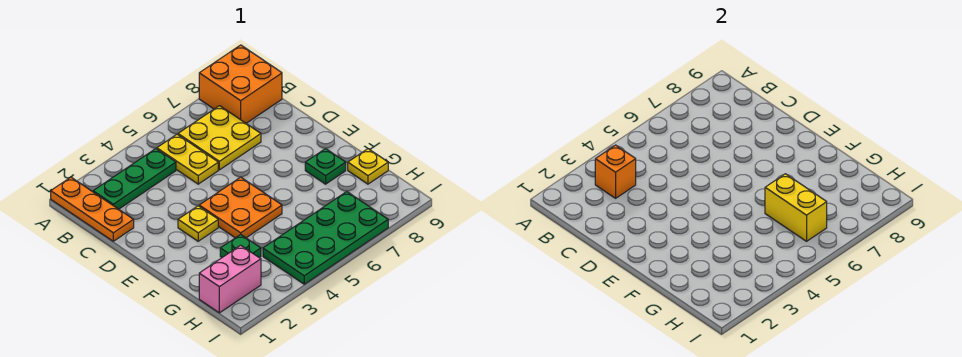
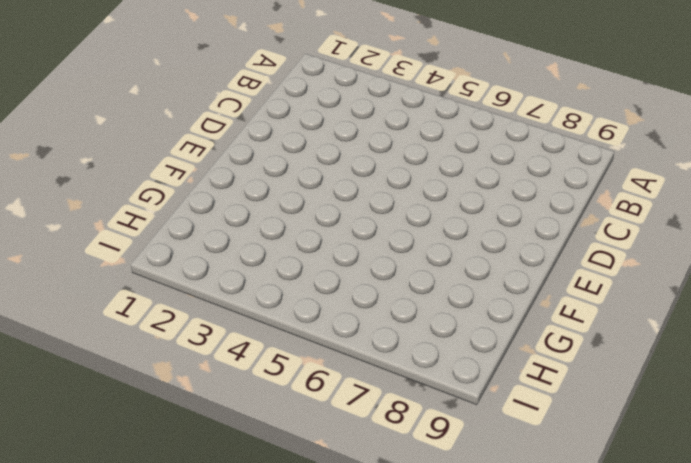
none -> orange 1x3 plate [51,177,134,241]
none -> orange 2x2 brick [199,45,282,123]
none -> green 1x3 plate [93,149,176,209]

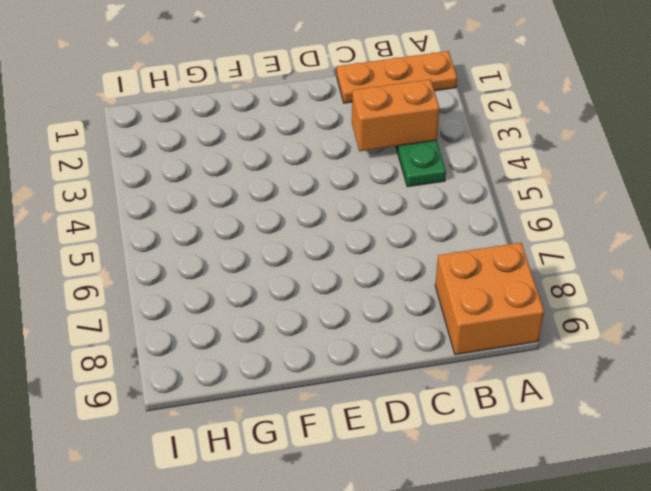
orange 1x2 brick [352,79,439,151] -> orange 1x1 brick [595,145,636,198]
none -> yellow 1x2 plate [157,134,218,184]
none -> yellow 2x2 plate [178,106,261,170]
none -> yellow 1x1 plate [178,206,218,241]

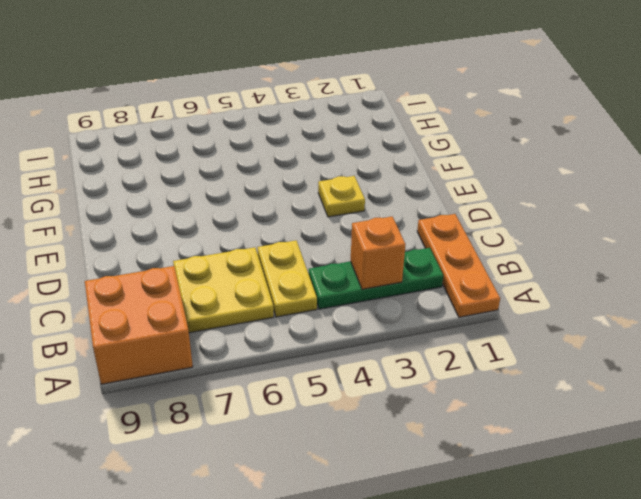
none -> orange 2x2 plate [199,177,282,238]
none -> green 1x1 plate [305,149,346,184]
none -> green 1x1 plate [220,234,261,257]

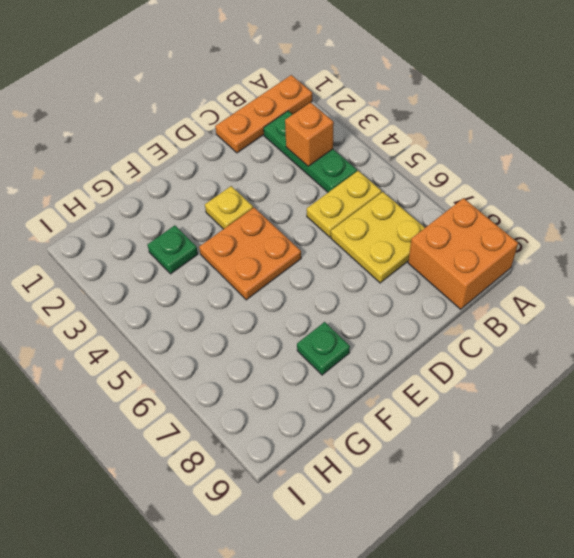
none -> yellow 1x1 plate [348,149,388,184]
none -> pink 1x2 brick [199,245,261,313]
none -> green 2x4 plate [263,192,388,284]

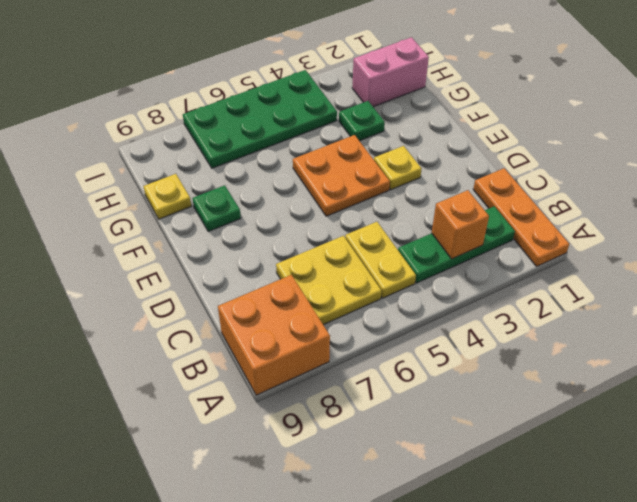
none -> yellow 1x2 brick [765,174,827,241]

